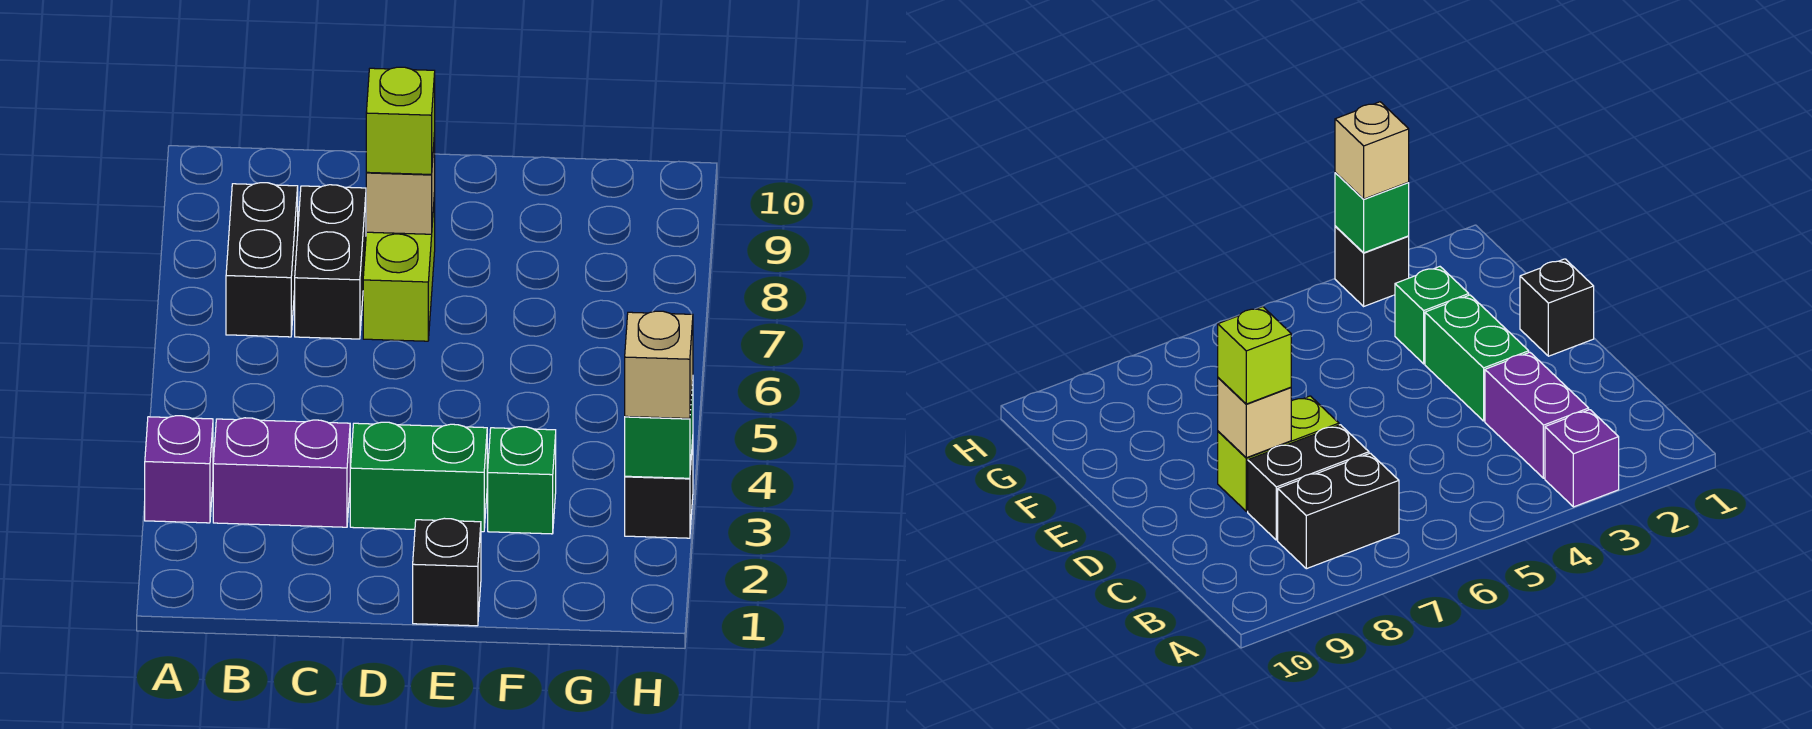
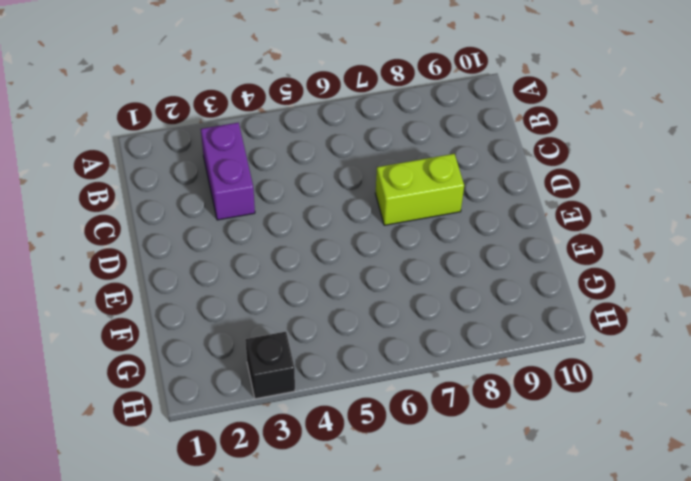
none -> purple 1x1 brick [145,416,213,523]
none -> black 1x2 brick [226,183,298,337]
none -> black 1x2 brick [295,185,366,339]

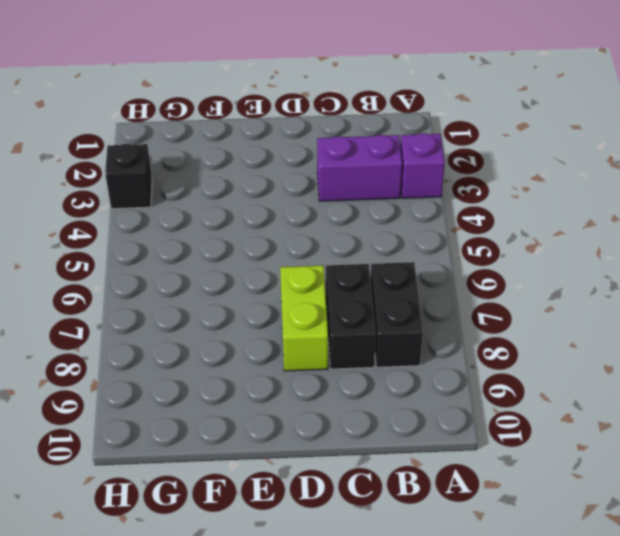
none -> green 1x2 brick [350,422,487,532]
none -> black 1x1 brick [413,518,481,626]
none -> green 1x1 brick [488,427,556,534]

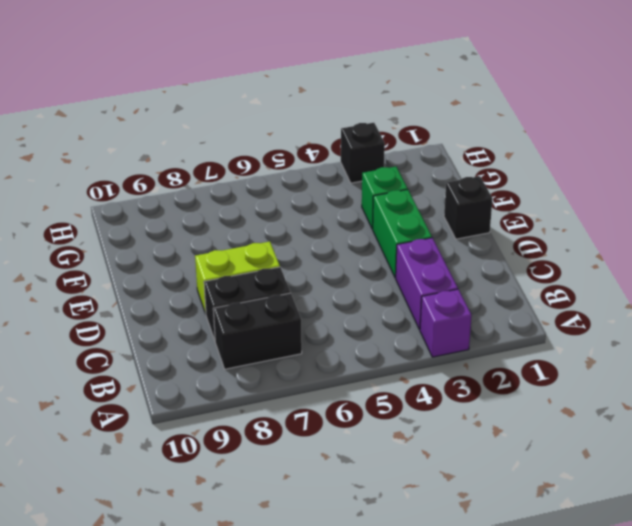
none -> tan 1x1 brick [366,133,435,234]
none -> green 1x1 brick [625,380,693,478]
none -> lime 1x1 brick [366,67,435,174]

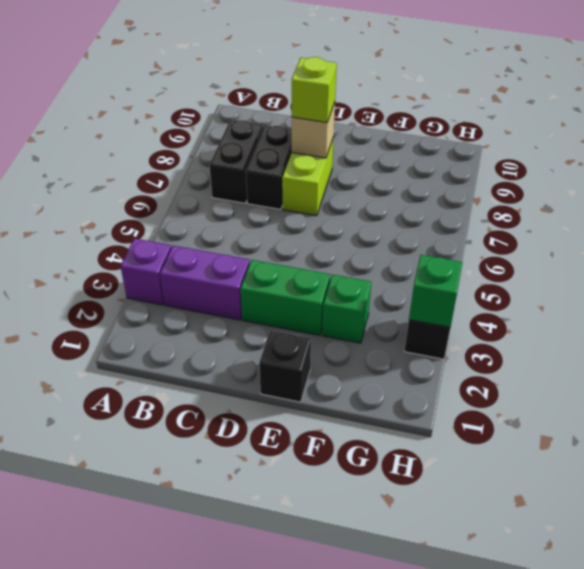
none -> tan 1x1 brick [625,311,693,418]

